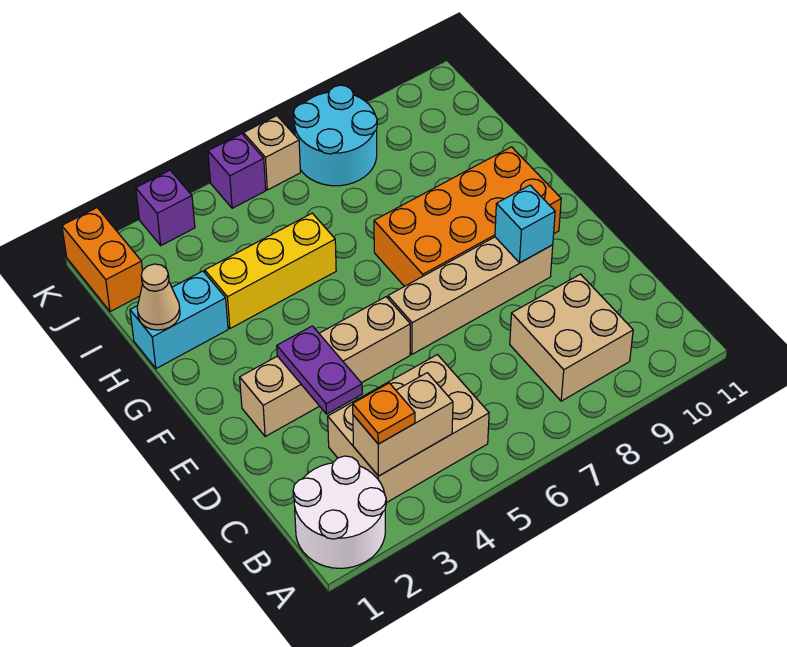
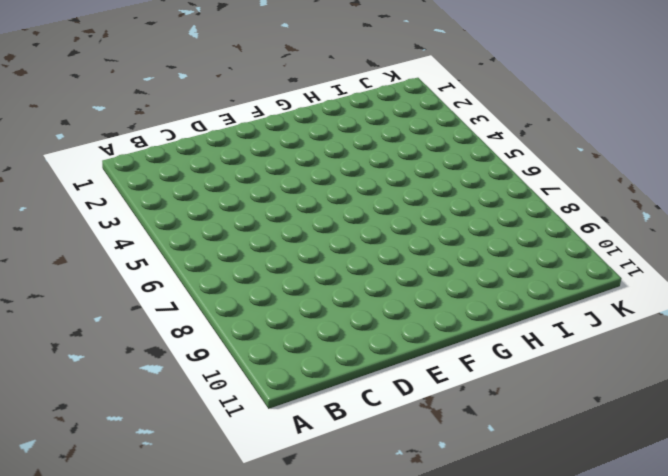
none -> white 2x2 round brick [293,456,386,568]
none -> tan 2x3 brick [328,355,489,503]
none -> tan 2x2 brick [510,274,633,401]

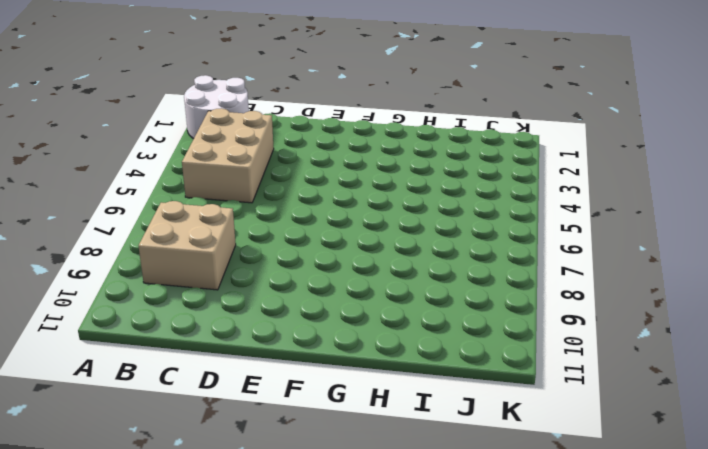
none -> tan 1x4 brick [240,297,410,436]
none -> tan 1x4 brick [388,237,553,354]
none -> orange 2x4 brick [374,147,561,286]

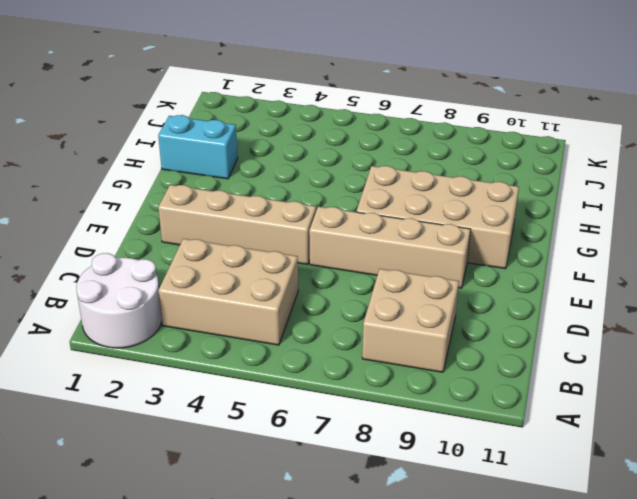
tan 2x4 brick [356,166,519,269] -> orange 2x4 brick [374,147,561,286]
none -> yellow 1x3 brick [205,213,336,329]
none -> orange 1x2 brick [62,208,143,312]
none -> cyan 2x2 round brick [294,85,377,186]

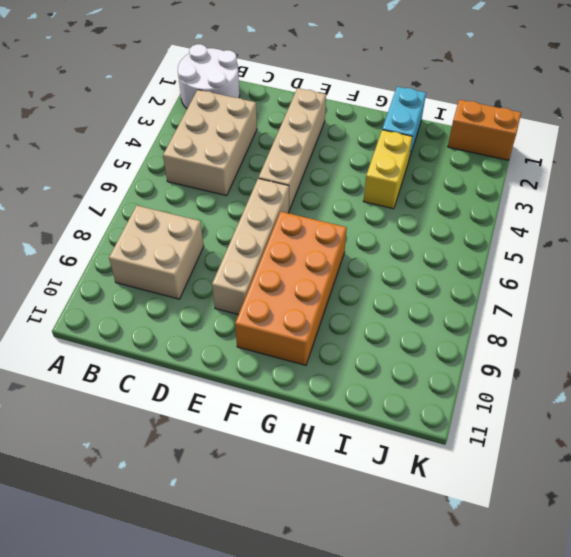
yellow 1x2 brick [363,130,412,209] -> yellow 1x3 brick [205,213,336,329]
none -> cyan 2x2 round brick [294,85,377,186]
none -> purple 1x1 brick [136,170,195,245]
none -> purple 1x1 brick [208,134,266,208]

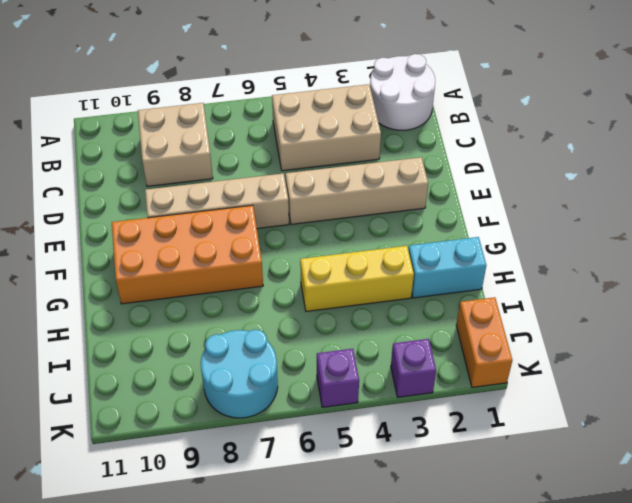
none -> tan 1x1 brick [244,116,300,190]
none -> tan 1x2 brick [353,373,453,476]
none -> purple 1x2 plate [277,326,362,414]

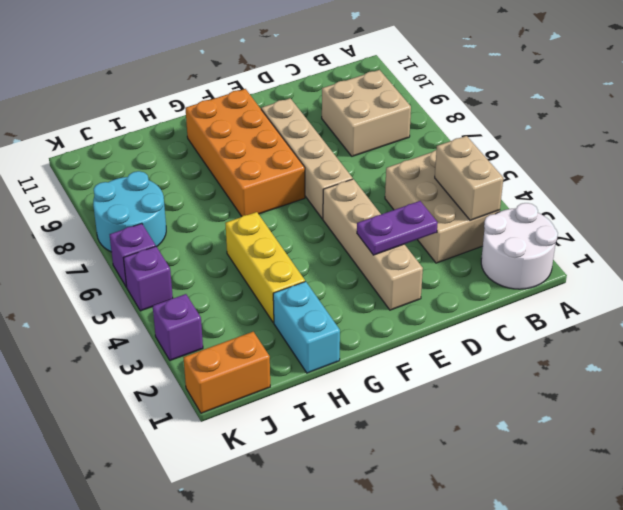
purple 1x1 brick [110,223,156,287] -> tan 1x1 brick [244,116,300,190]
none -> cyan 1x1 brick [495,185,555,263]
none -> tan 1x1 cone [137,264,180,330]
none -> orange 1x1 plate [353,383,415,444]

